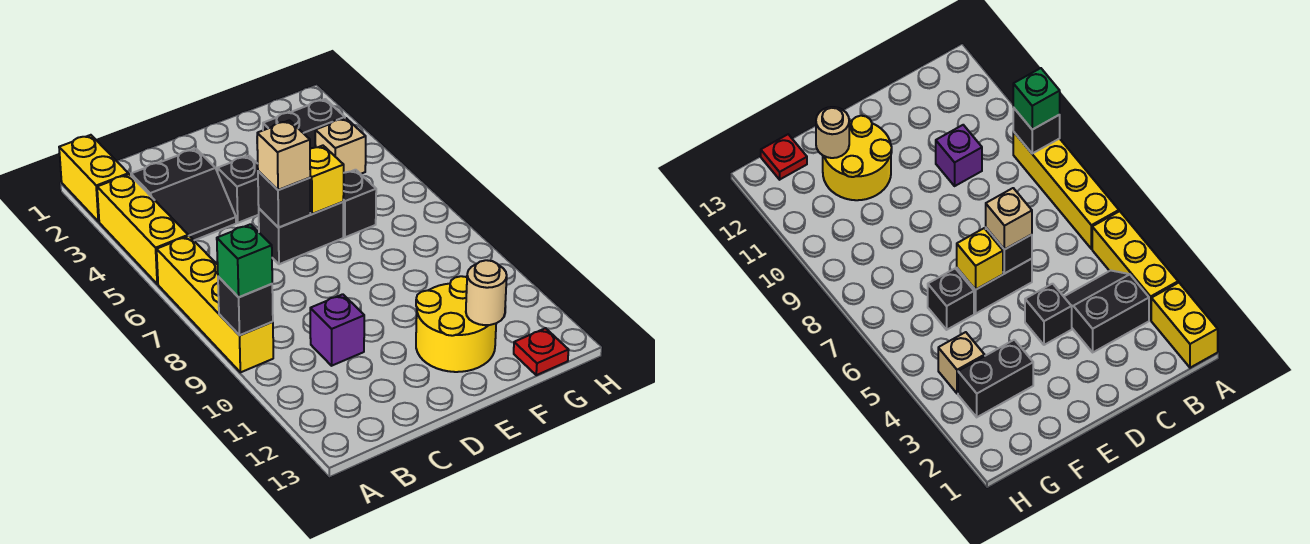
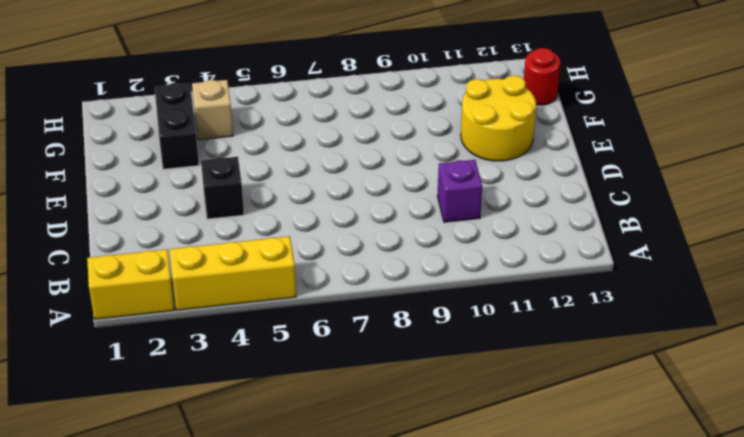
red 1x1 round brick [524,48,560,105] -> red 1x1 plate [514,328,569,375]
none -> yellow 1x4 brick [157,236,273,372]
none -> black 2x2 slope [131,149,236,240]
none -> black 1x2 brick [259,202,343,264]

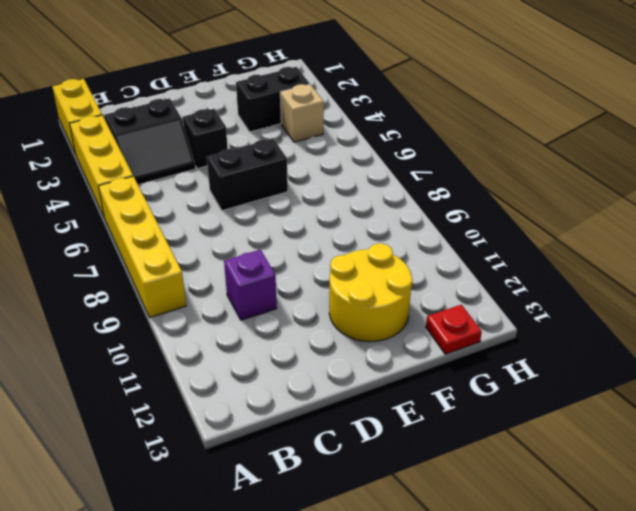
none -> black 1x1 brick [343,170,376,237]
none -> black 1x1 brick [218,277,273,335]
none -> black 1x1 brick [258,171,310,228]

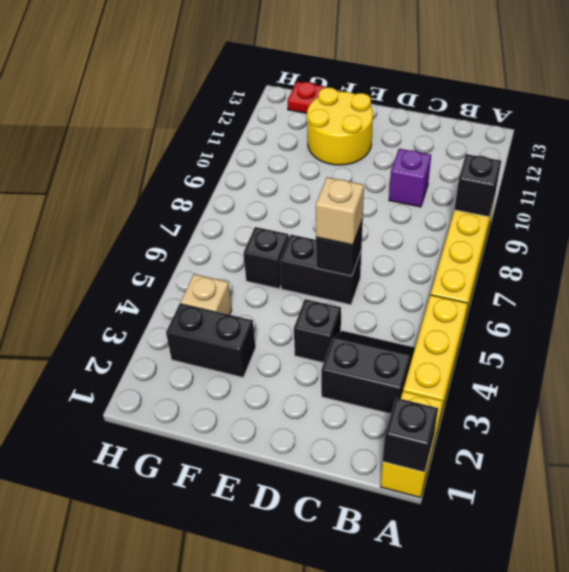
black 1x1 brick [383,398,438,472] -> none
none -> yellow 1x1 brick [310,146,344,214]
none -> tan 1x1 round brick [466,260,507,325]
none -> green 1x1 brick [217,224,272,297]

